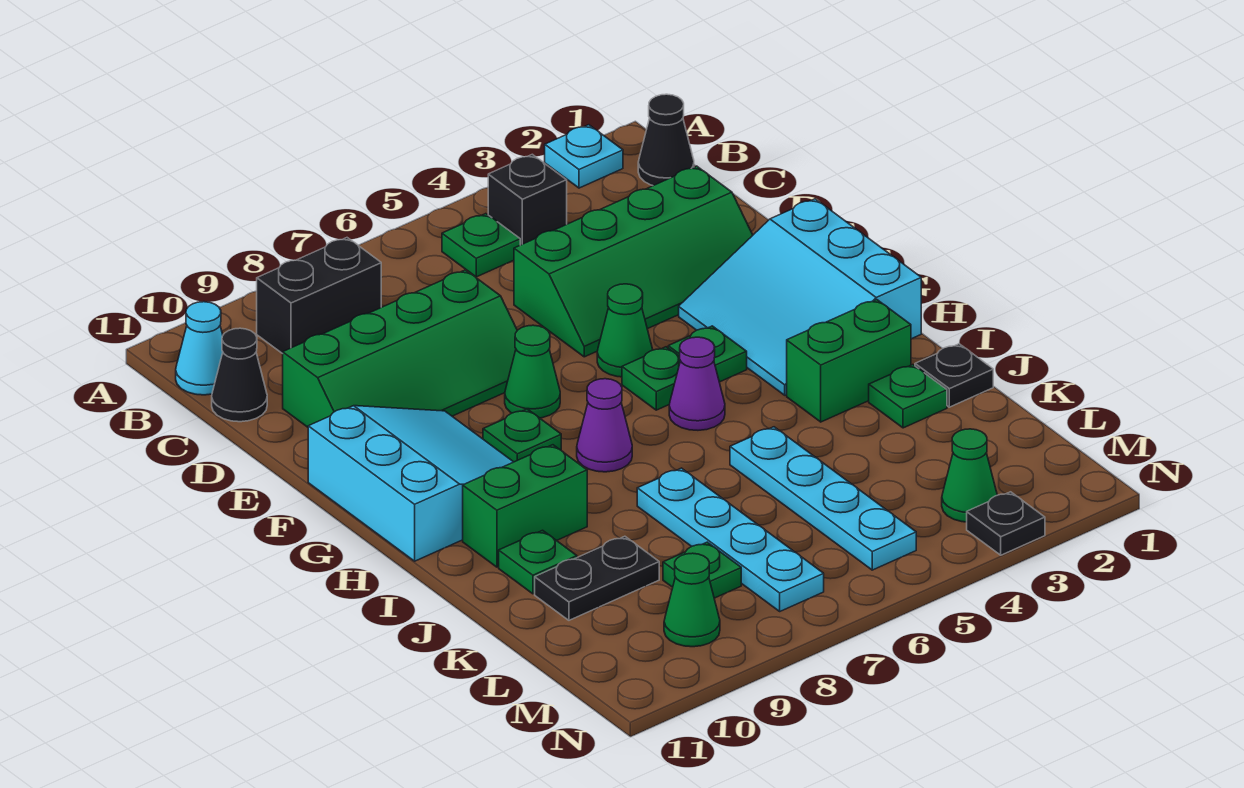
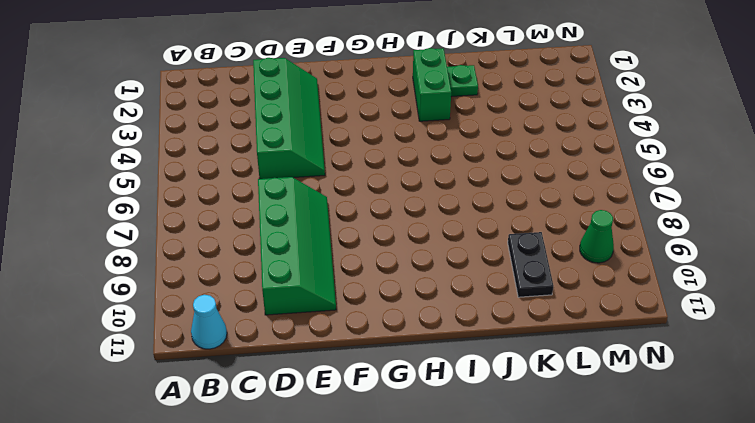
none -> cyan 1x1 plate [545,125,623,188]
none -> black 1x1 cone [638,94,694,186]
none -> black 1x1 brick [488,154,567,245]
none -> green 1x1 plate [442,214,520,277]

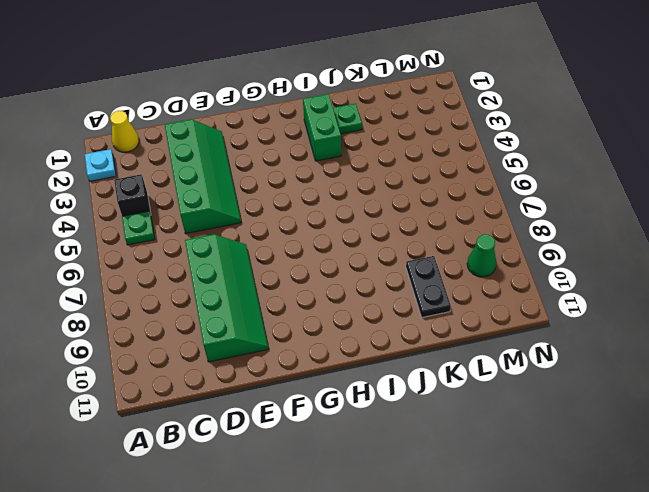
yellow 1x1 cone [110,111,139,152] -> black 1x1 cone [638,94,694,186]
none -> black 1x2 brick [257,238,381,354]
none -> cyan 1x1 cone [176,302,223,395]
none -> black 1x1 cone [212,328,267,422]
none -> cyan 3x3 slope [679,199,921,395]

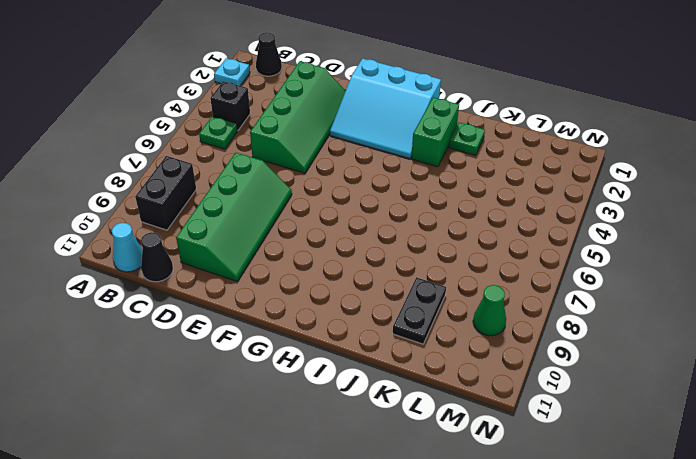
none -> green 1x1 cone [597,284,653,377]
none -> green 1x1 cone [505,325,560,418]
none -> cyan 3x3 slope [308,406,513,561]
none -> green 1x1 plate [668,326,747,382]

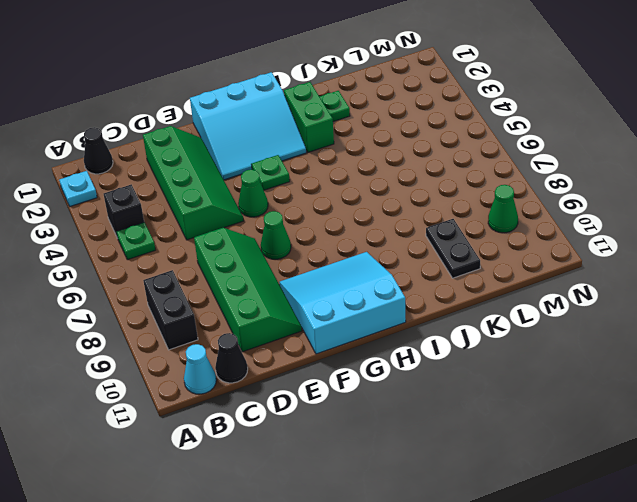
none -> green 1x1 plate [622,347,680,410]
none -> green 1x1 plate [483,409,561,462]
none -> purple 1x1 cone [669,337,725,430]
none -> purple 1x1 cone [577,379,632,472]

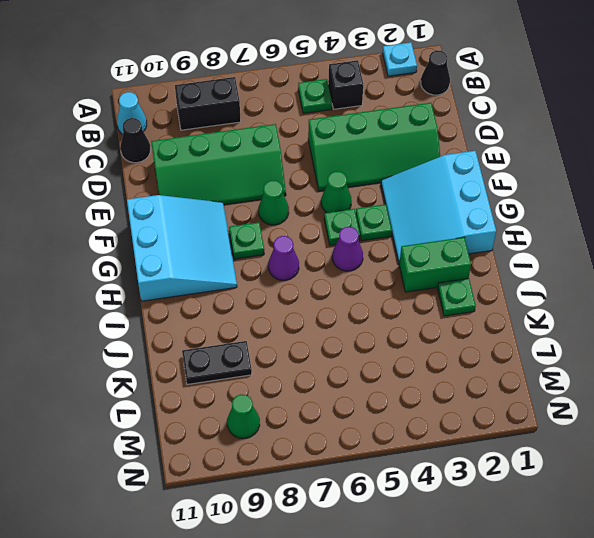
none -> green 1x2 brick [463,445,587,567]
none -> black 1x1 plate [915,344,993,407]
none -> cyan 1x4 plate [730,427,916,570]
none -> cyan 1x4 plate [637,468,824,611]

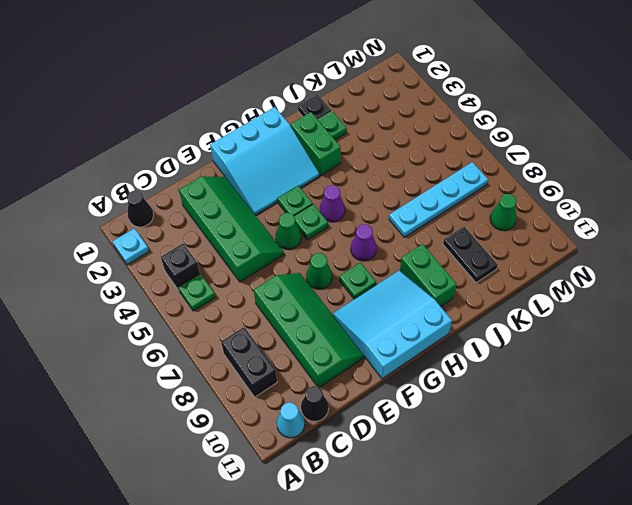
none -> cyan 1x4 plate [730,427,916,570]
none -> green 1x1 plate [499,530,577,594]
none -> green 1x1 plate [663,542,741,598]
none -> green 1x1 cone [942,429,997,522]

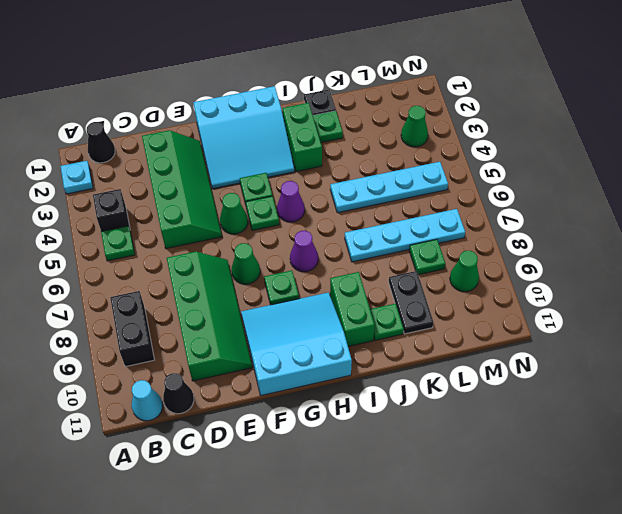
none -> black 1x1 plate [967,492,1045,555]

